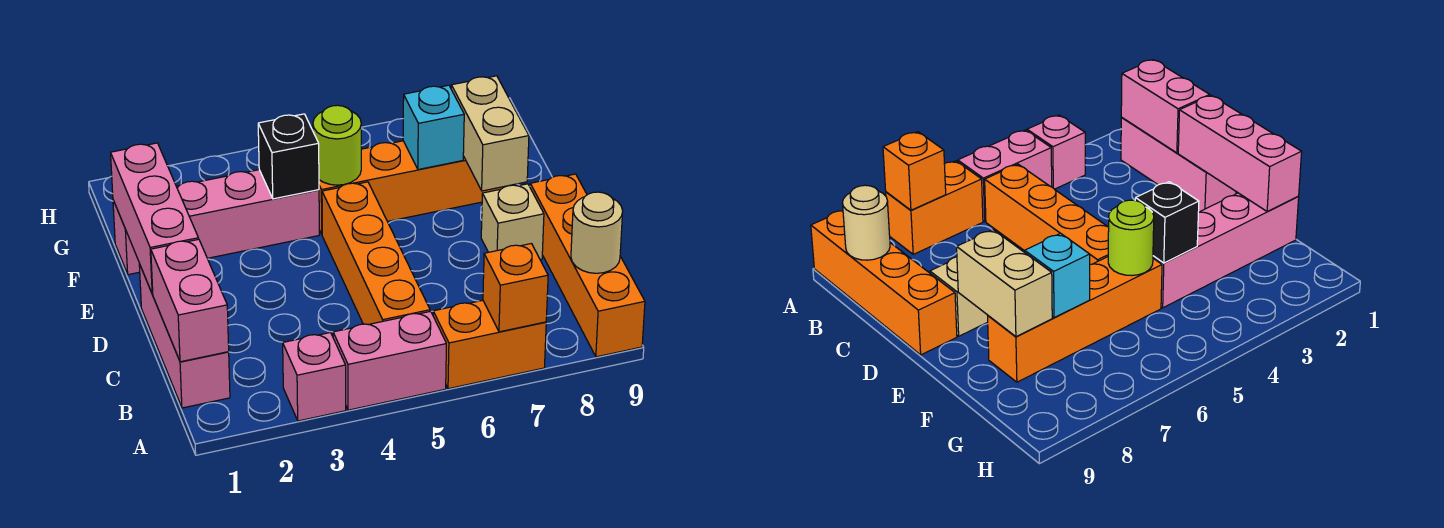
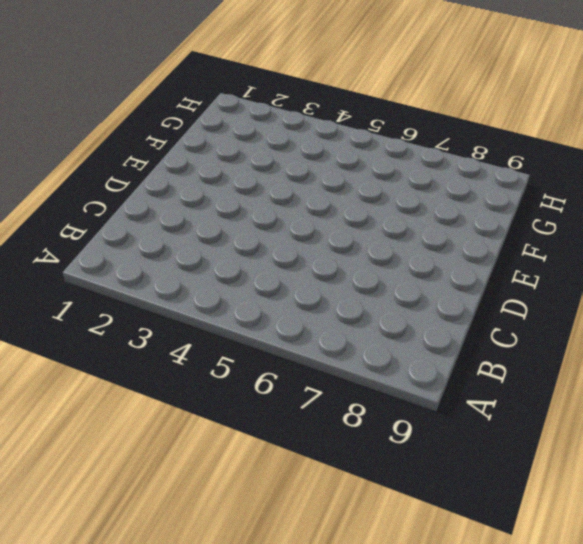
none -> pink 1x1 brick [283,333,346,421]
none -> pink 1x2 brick [333,311,446,410]
none -> orange 1x2 brick [433,300,546,389]

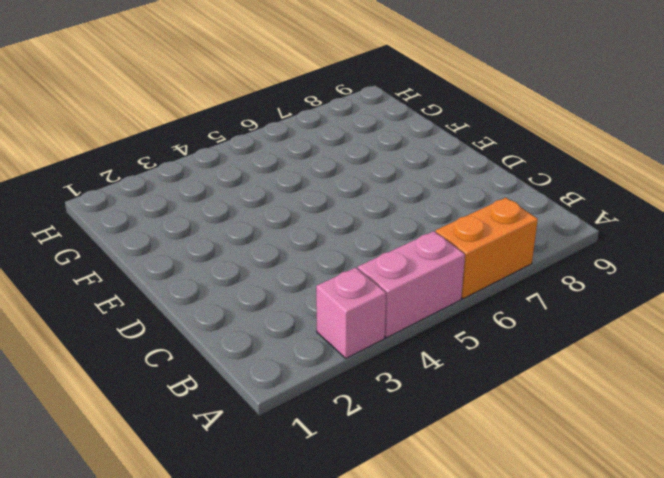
none -> orange 1x4 brick [530,174,645,357]
none -> pink 1x3 brick [139,264,230,408]
none -> orange 1x4 brick [322,182,430,325]

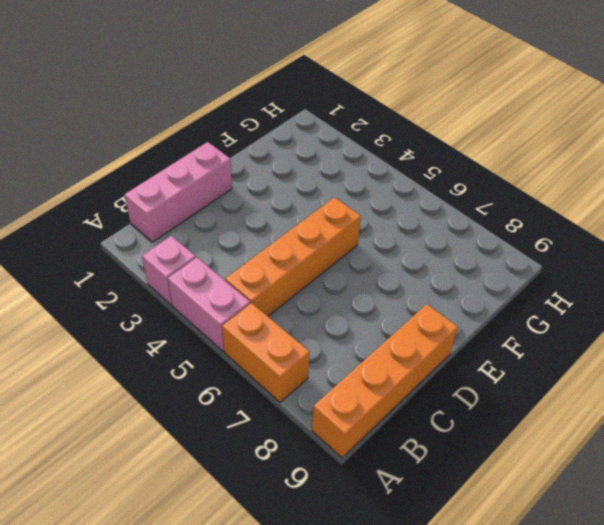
none -> tan 1x1 brick [481,184,544,260]
none -> pink 1x4 brick [113,170,319,275]
none -> orange 1x4 brick [319,141,506,234]

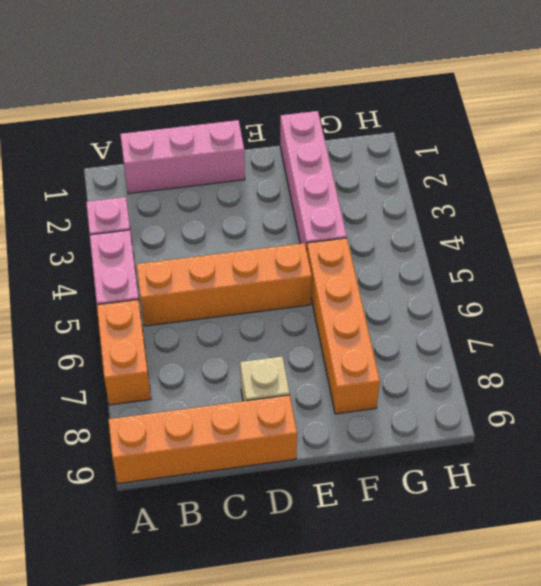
none -> orange 1x1 brick [483,244,548,332]
none -> pink 1x2 brick [151,239,229,362]
none -> tan 1x1 round brick [571,192,623,273]

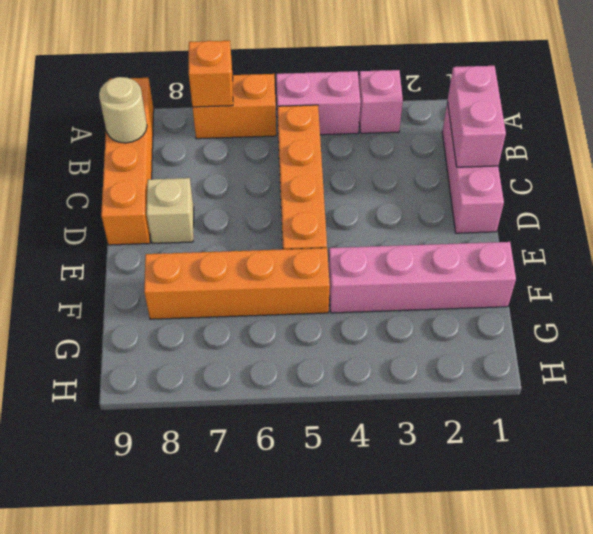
none -> pink 1x3 brick [111,143,198,294]
none -> tan 1x2 brick [451,76,529,191]
none -> black 1x1 brick [258,114,319,199]

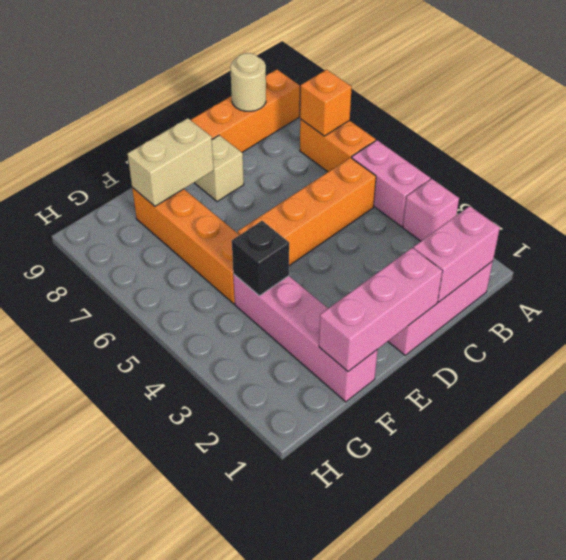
none -> lime 1x1 round brick [313,105,361,185]
none -> cyan 1x1 brick [403,85,464,170]

